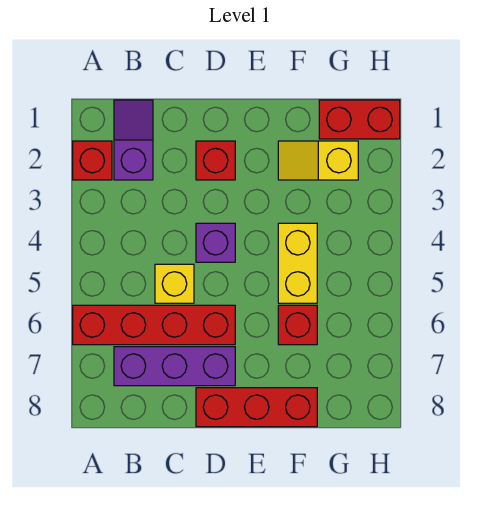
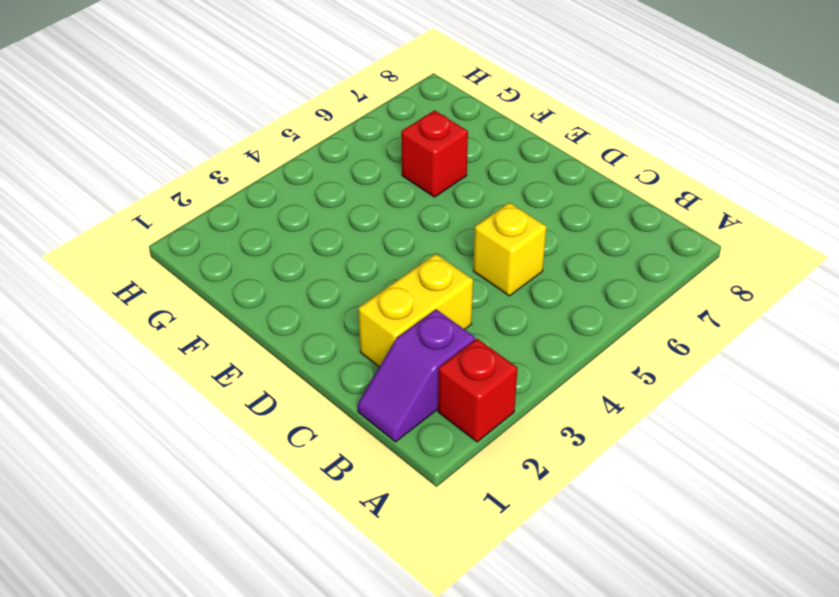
yellow 1x2 brick [358,254,473,367] -> yellow 1x2 brick moved to [278,223,317,303]
none -> red 1x4 brick [73,305,235,345]
none -> purple 1x3 brick [114,347,235,386]
none -> red 1x1 brick [196,141,235,180]

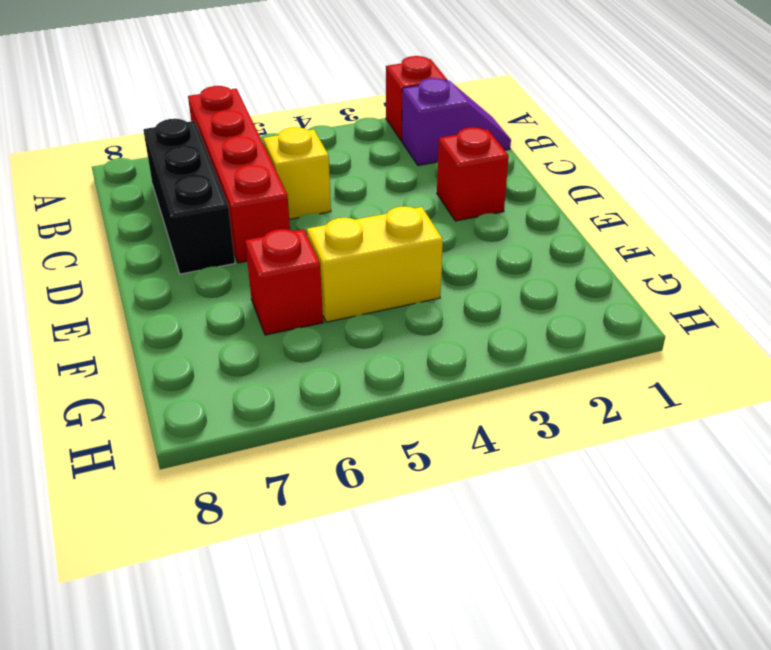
black 1x3 brick [143,119,235,274] -> purple 1x3 brick [114,347,235,386]
none -> purple 1x1 brick [196,223,235,262]
none -> red 1x3 brick [196,388,317,427]
none -> yellow 1x2 slope [278,141,358,180]

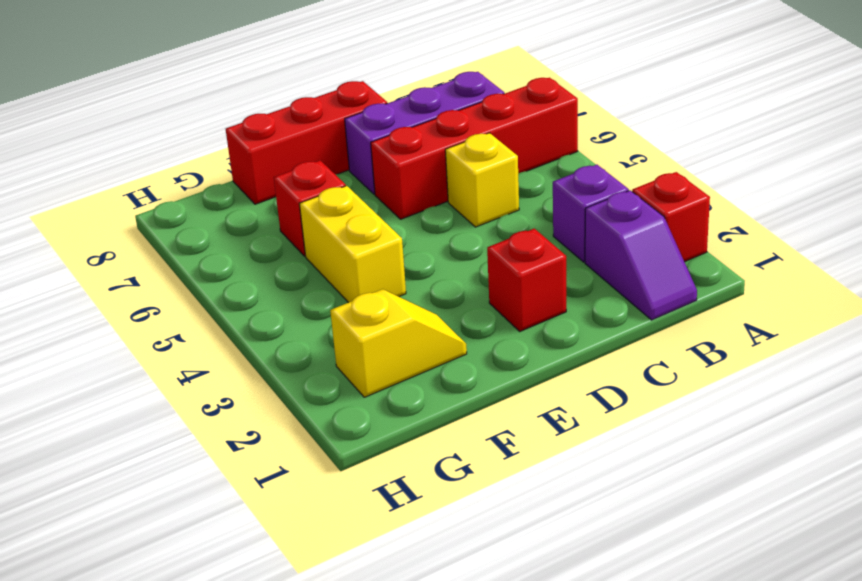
purple 1x1 brick [553,165,629,262] -> purple 1x1 brick moved to [196,223,235,262]
none -> red 1x2 brick [319,100,400,139]

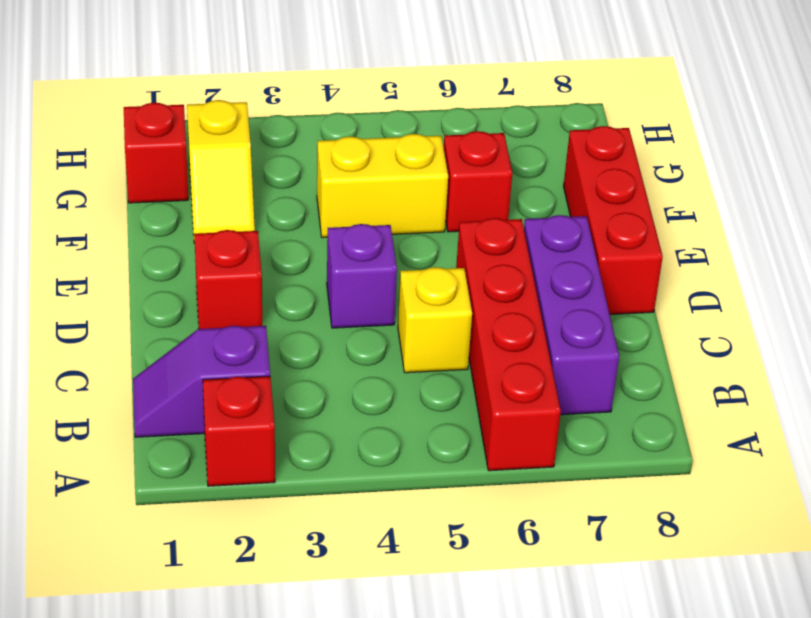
red 1x1 brick [124,103,188,203] -> red 1x2 brick [319,100,400,139]

